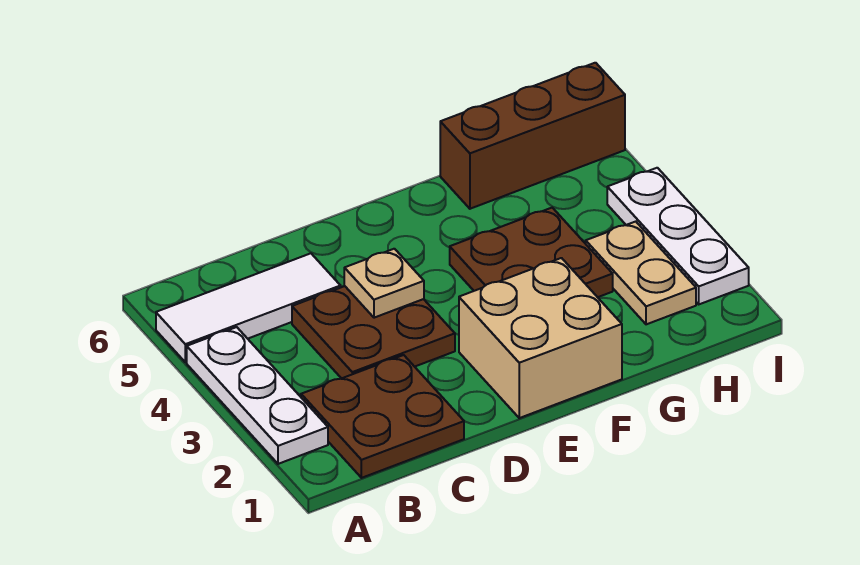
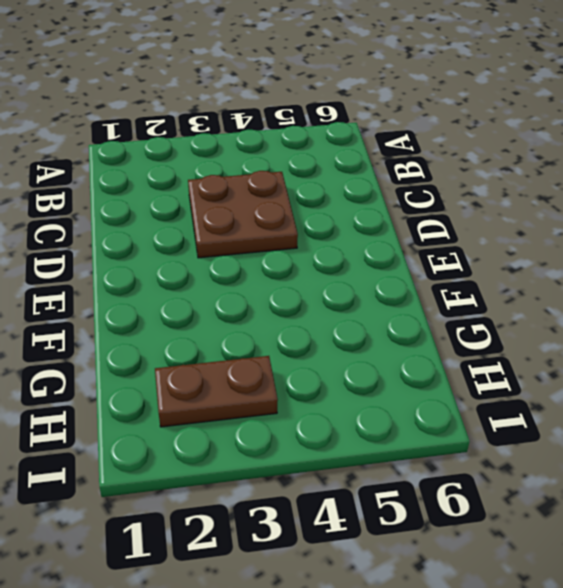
brown 1x2 plate [155,356,278,427] -> tan 1x2 plate [586,222,696,324]
none -> white 1x3 plate [187,327,328,464]
none -> white 1x3 tile [156,253,340,362]

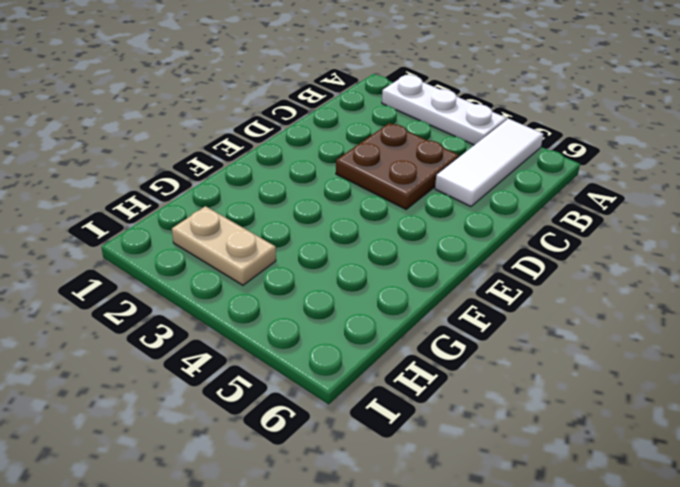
none -> brown 2x2 plate [301,355,464,478]
none -> tan 2x2 brick [459,258,622,418]

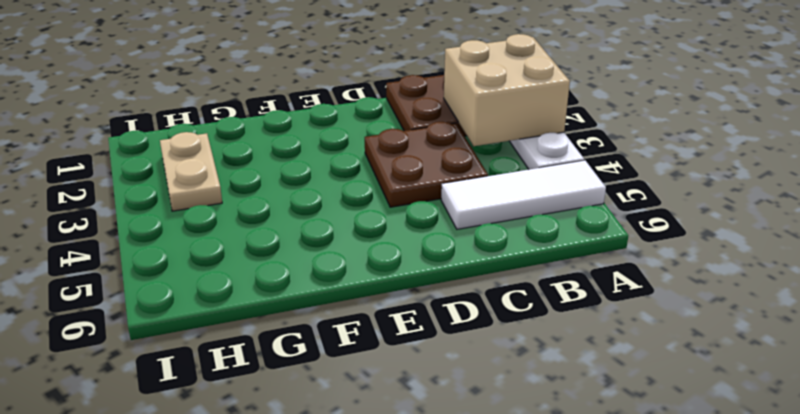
tan 2x2 brick [444,34,570,146] -> tan 2x2 brick moved to [459,258,622,418]
none -> brown 2x2 plate [450,208,613,297]
none -> brown 1x3 brick [440,63,625,209]

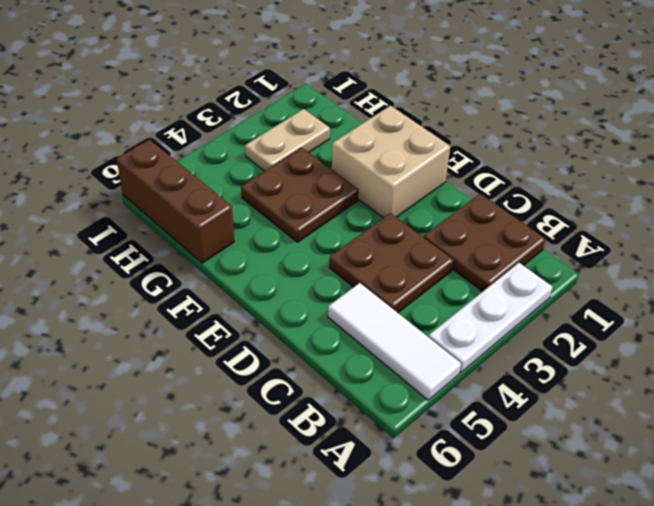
none -> white 1x3 plate [607,168,749,304]
none -> tan 1x1 plate [344,249,424,318]

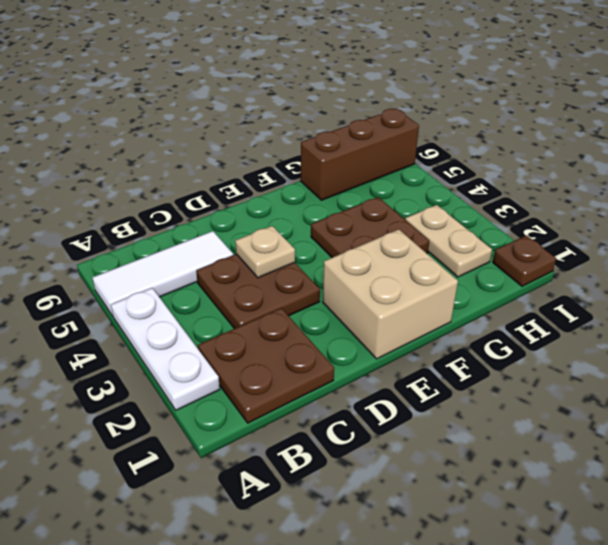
brown 1x1 plate [493,235,556,286] -> none
none -> white 1x3 plate [607,168,749,304]

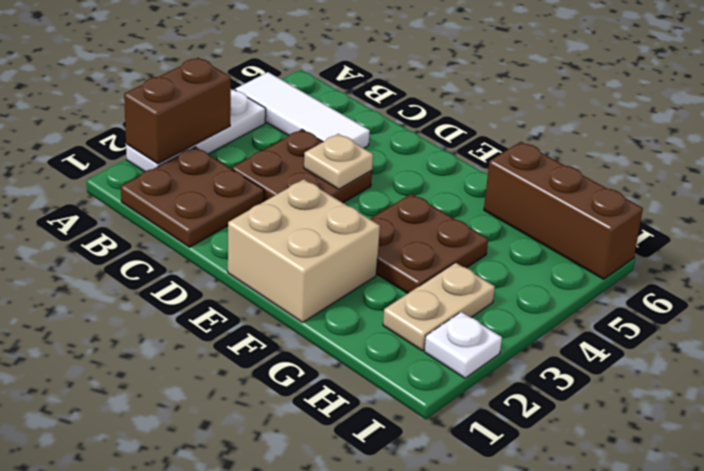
brown 1x2 brick [124,58,231,164] -> none
white 1x1 plate [424,312,502,378] -> white 1x3 plate [607,168,749,304]

